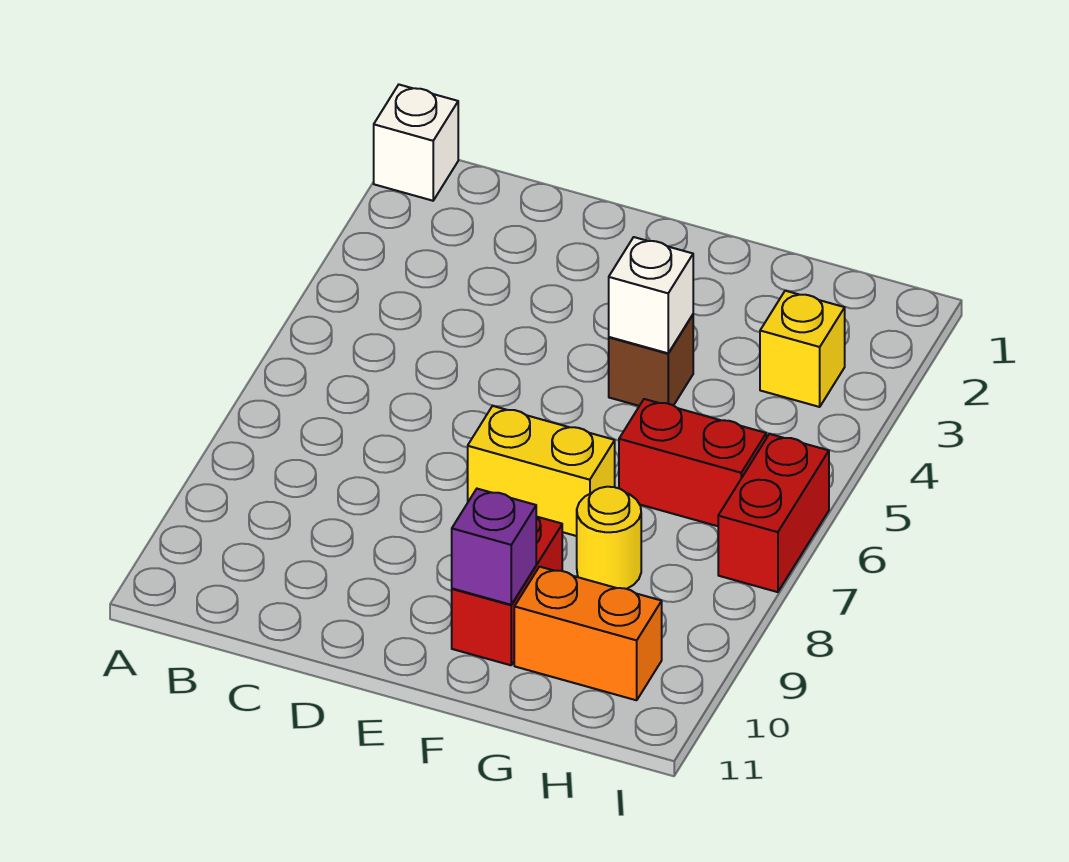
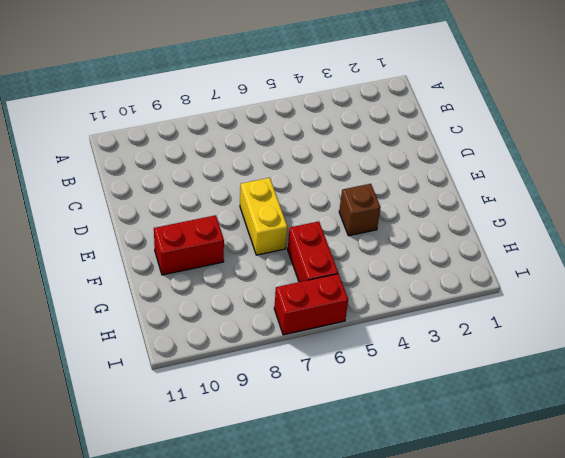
none -> white 1x1 brick [374,85,458,201]
none -> yellow 1x1 round brick [577,487,641,589]

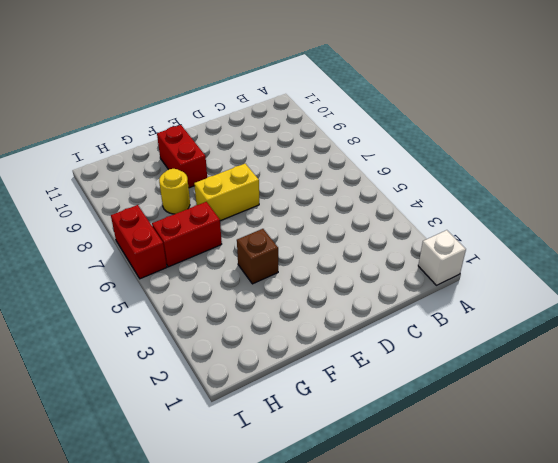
none -> orange 1x2 brick [514,567,662,700]
none -> yellow 1x1 brick [760,291,845,407]

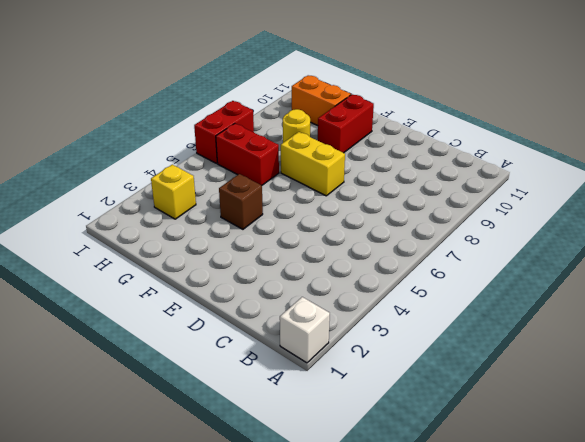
none -> white 1x1 brick [609,237,693,353]
none -> purple 1x1 brick [452,489,536,605]

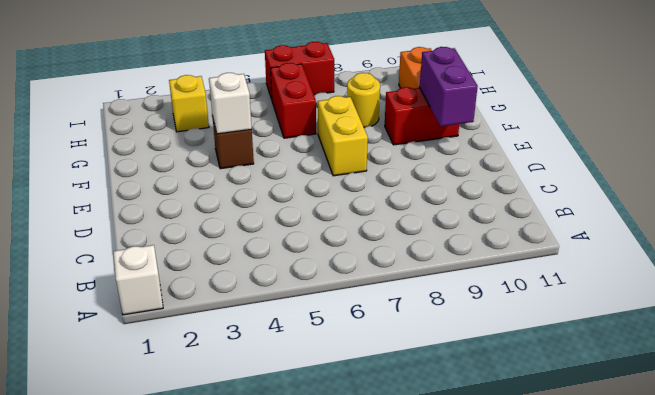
purple 1x2 brick [420,47,478,126] -> purple 1x1 brick [452,489,536,605]

